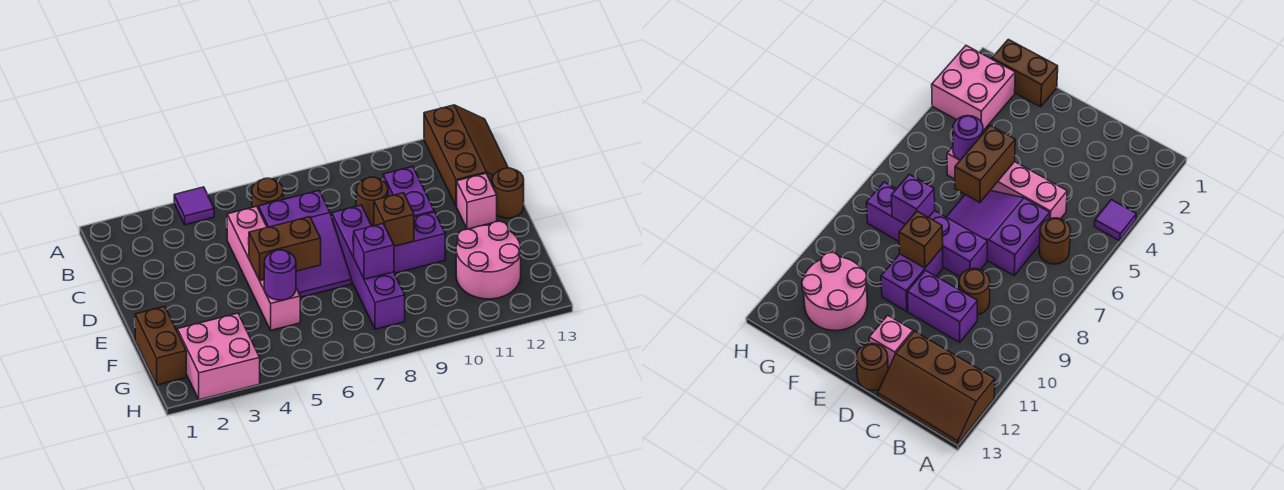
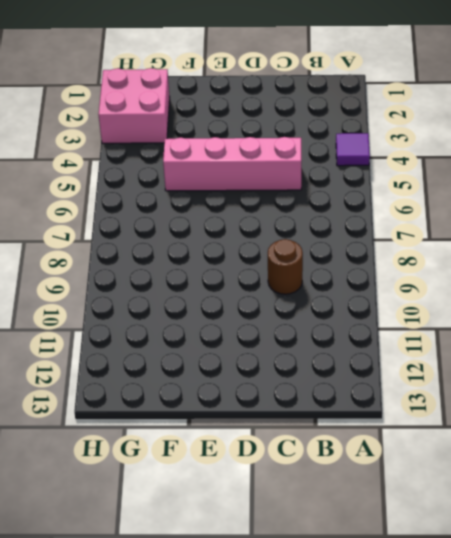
none -> brown 2x3 slope [424,105,508,207]
none -> brown 1x1 round brick [252,178,283,207]
none -> purple 2x3 slope [258,191,352,297]

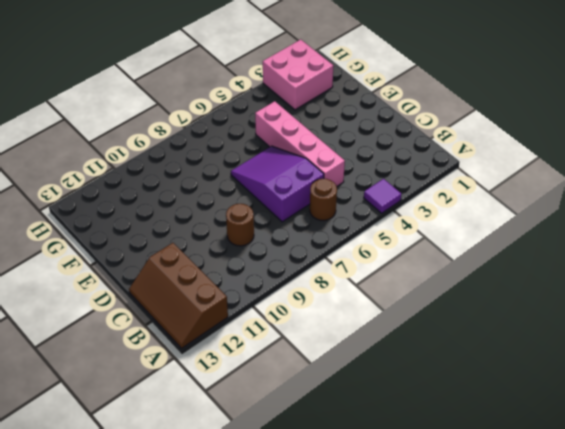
none -> purple 1x2 brick [383,167,434,217]
none -> purple 1x4 brick [332,205,405,329]
none -> pink 1x1 brick [457,173,497,229]

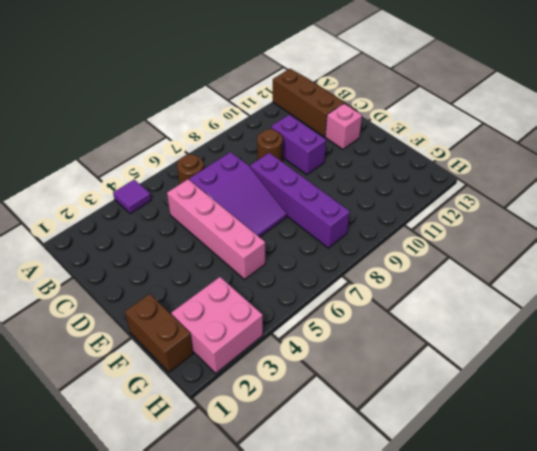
none -> brown 1x1 round brick [492,168,524,218]
none -> purple 1x2 brick [394,212,445,273]
none -> pink 2x2 round brick [456,221,521,299]

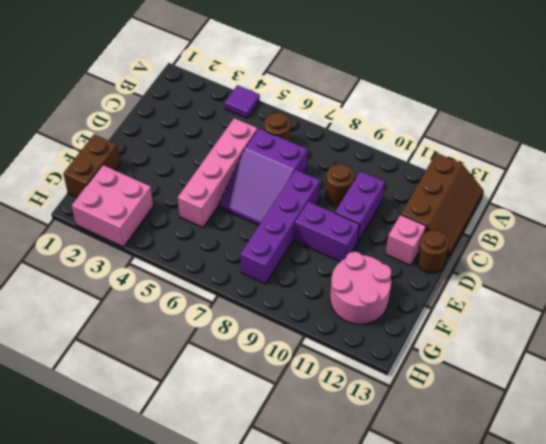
none -> brown 1x2 brick [249,217,321,280]
none -> brown 1x1 brick [374,193,414,246]
none -> purple 1x1 round brick [264,250,296,300]

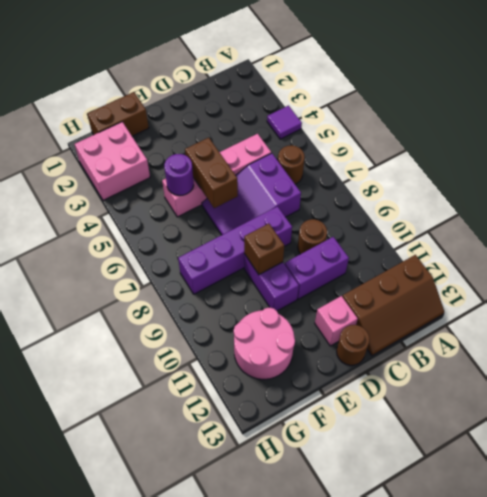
none -> purple 1x1 brick [354,224,394,279]

